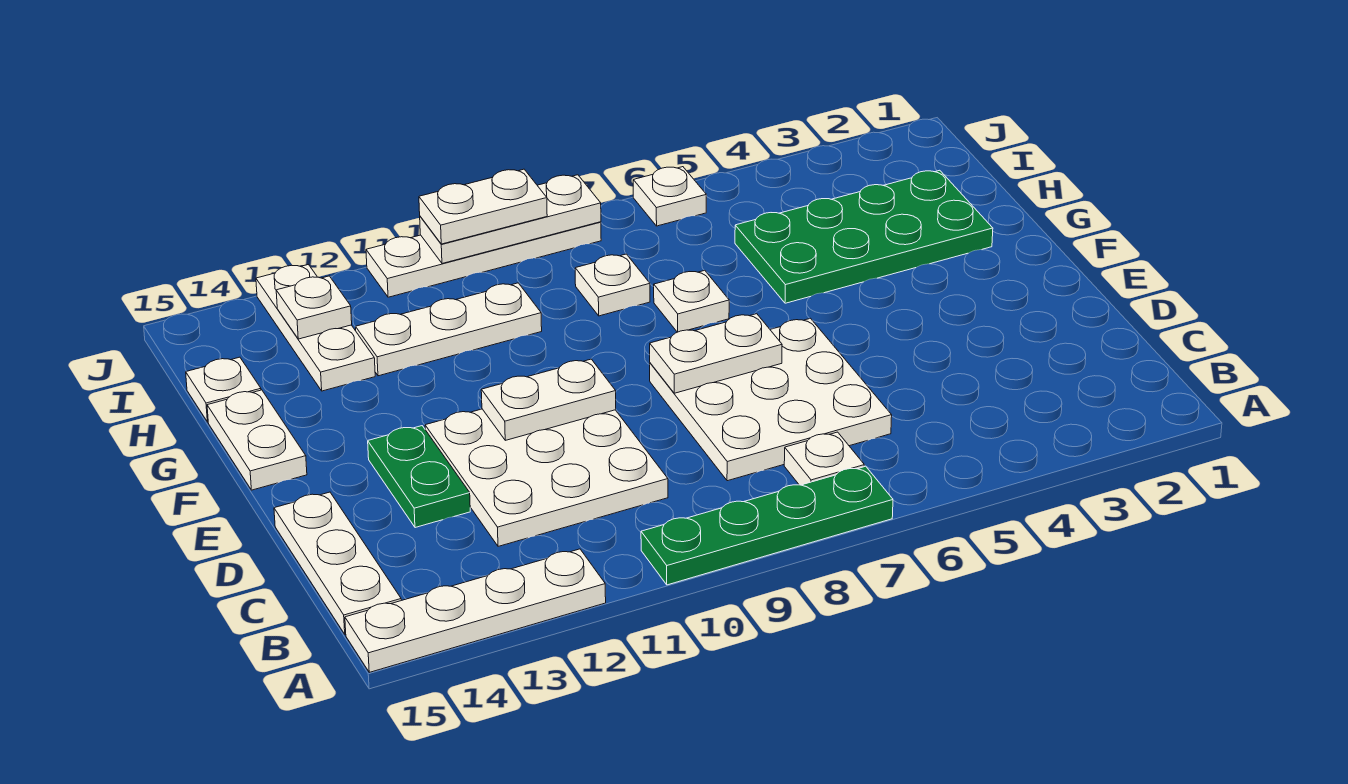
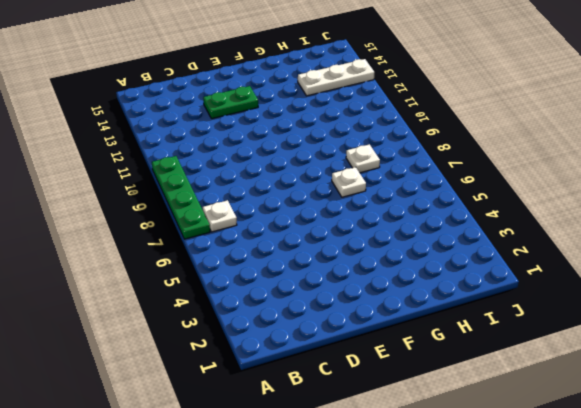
none -> white 1x4 plate [345,549,606,672]
none -> white 1x3 plate [274,492,401,634]
none -> white 3x3 plate [650,318,892,481]

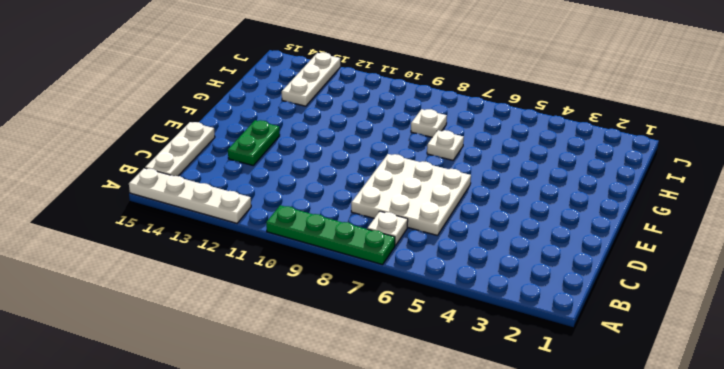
none -> white 3x3 plate [425,409,668,546]
none -> white 1x2 plate [207,390,307,490]
none -> green 2x4 plate [735,170,993,303]

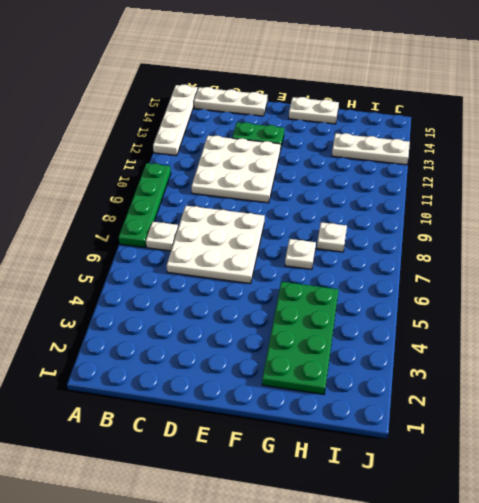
none -> white 1x3 plate [356,283,542,376]
none -> white 1x1 plate [186,357,261,422]
none -> white 1x1 plate [633,167,706,226]

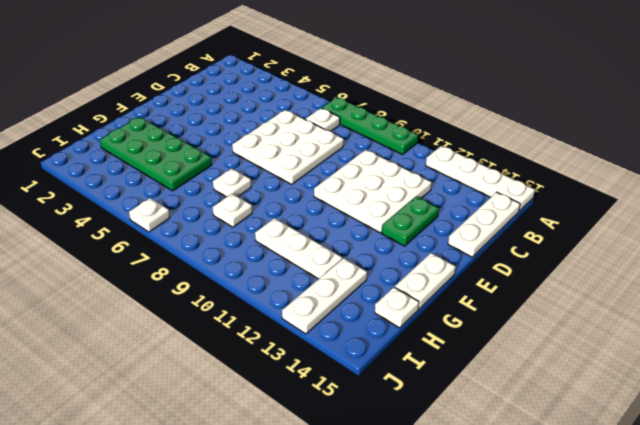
none -> white 1x4 plate [366,222,601,297]
none -> white 1x2 plate [650,314,782,393]
none -> white 1x2 plate [481,359,616,440]

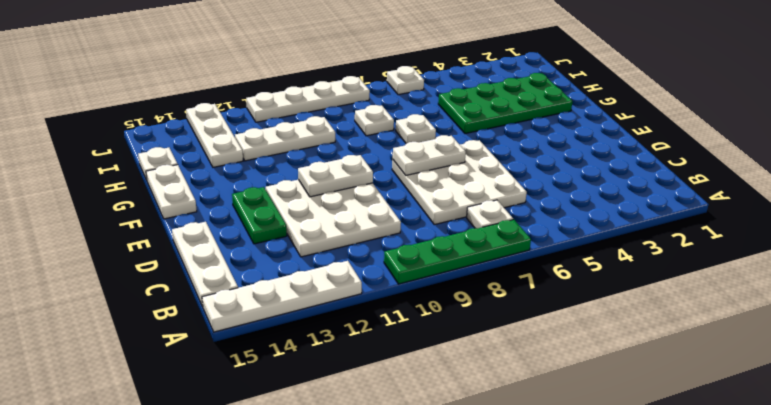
none -> white 1x1 plate [276,276,352,339]
none -> white 1x3 plate [420,175,601,264]
none -> white 1x2 plate [419,169,547,244]

